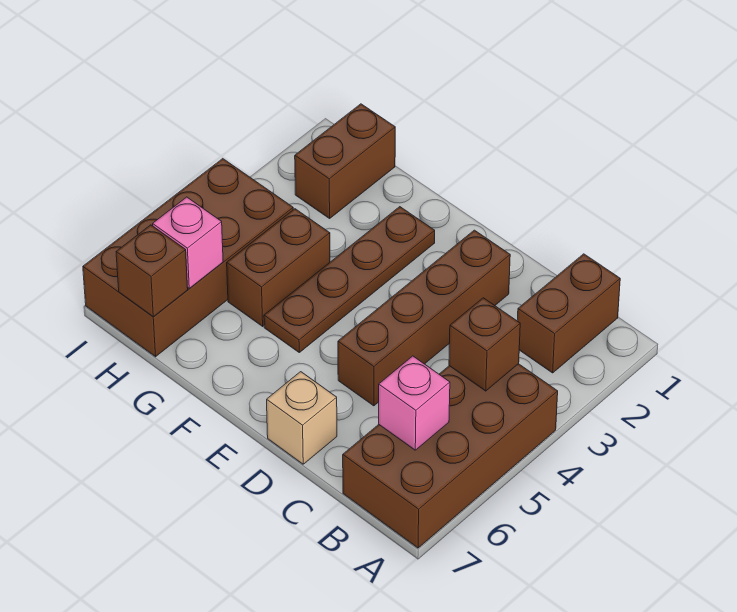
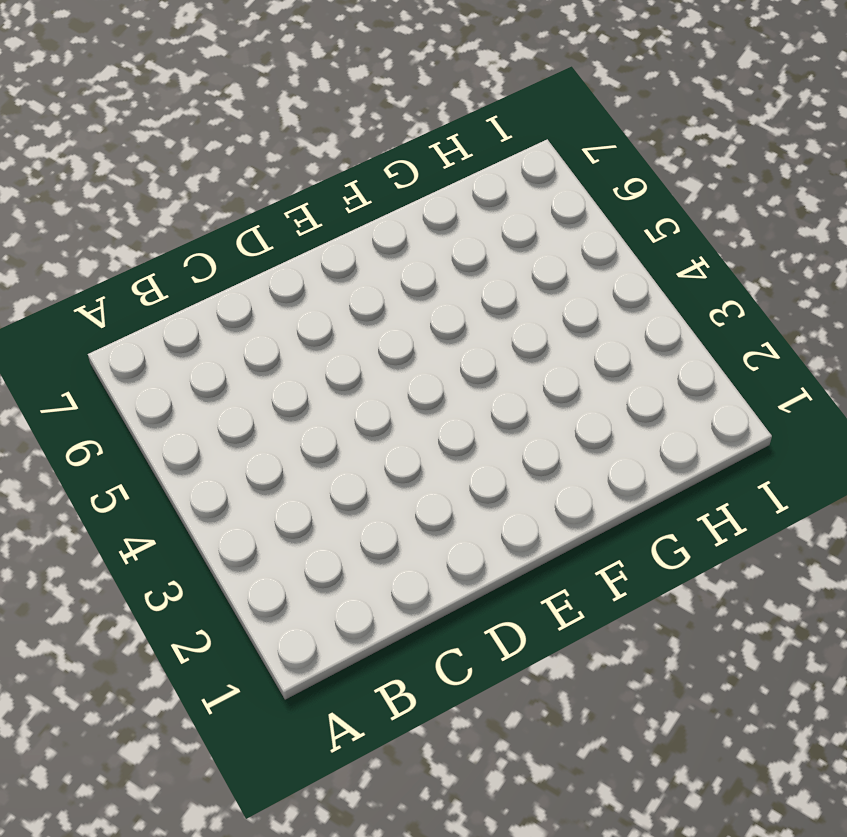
none -> brown 2x4 brick [343,364,558,548]
none -> brown 1x2 brick [517,254,620,373]
none -> brown 1x4 brick [338,230,510,406]

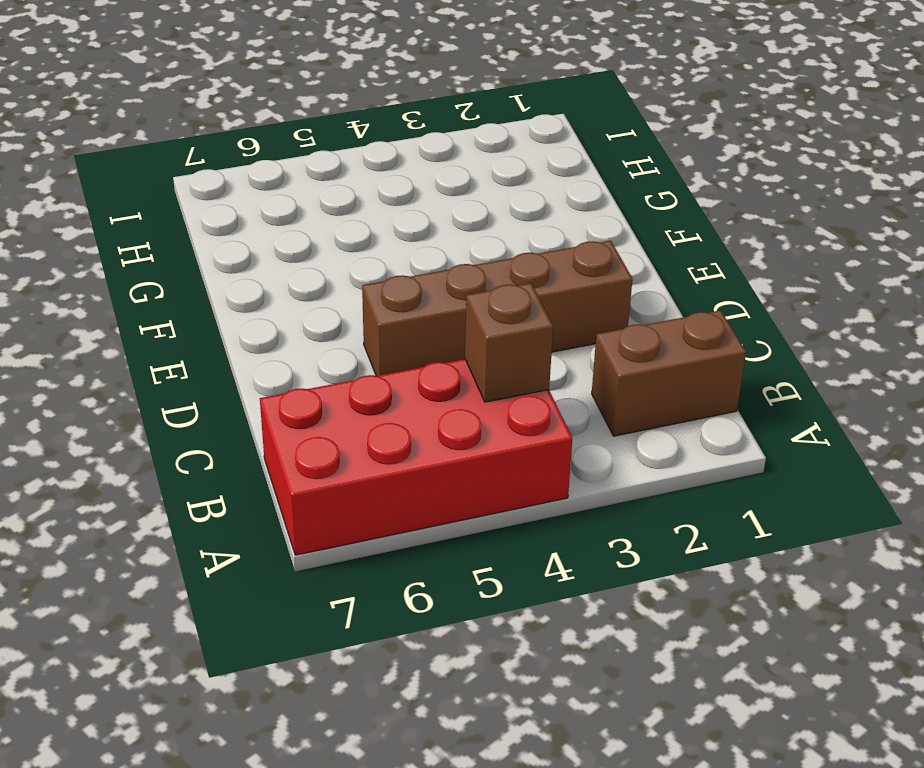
red 2x4 brick [260,359,572,555] -> brown 2x4 brick [343,364,558,548]
none -> tan 1x1 brick [267,372,337,464]
none -> brown 1x4 plate [264,207,435,352]
none -> brown 1x2 brick [227,209,330,326]

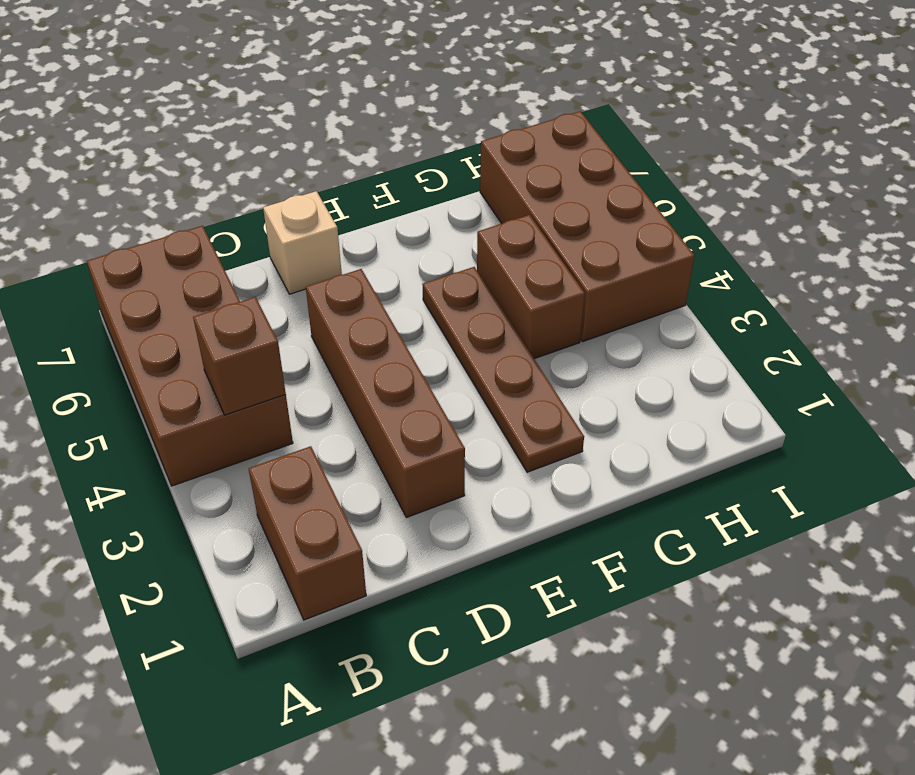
none -> brown 1x2 brick [295,104,395,218]
none -> pink 1x1 brick [379,356,450,450]
none -> pink 1x1 brick [153,197,223,289]

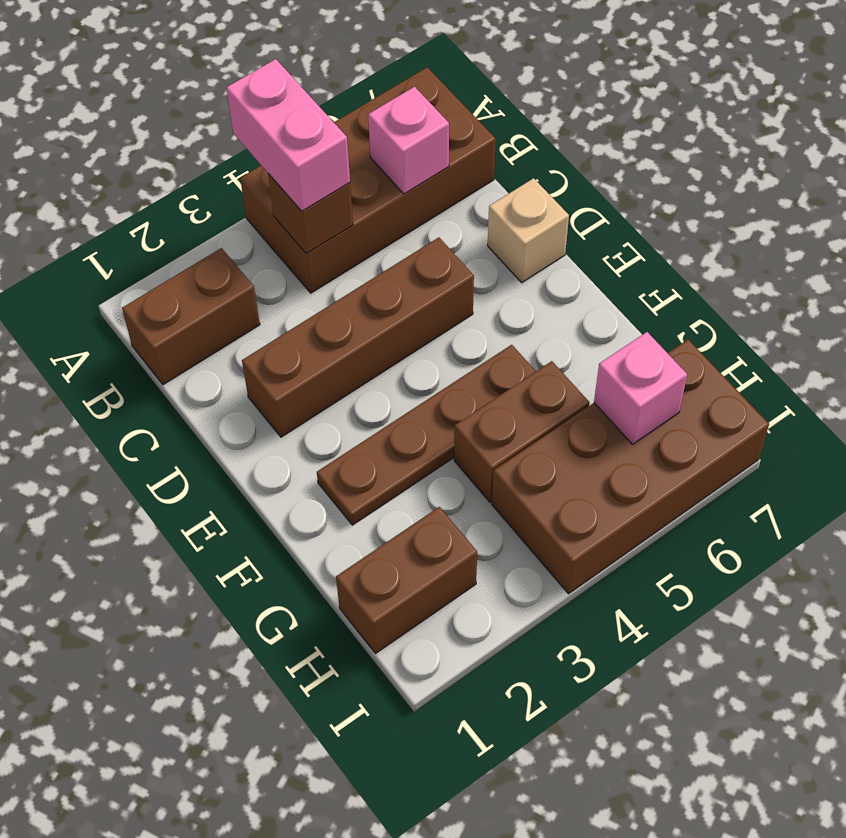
pink 1x2 brick [226,59,350,211] -> none
none -> brown 1x1 brick [116,225,188,317]

